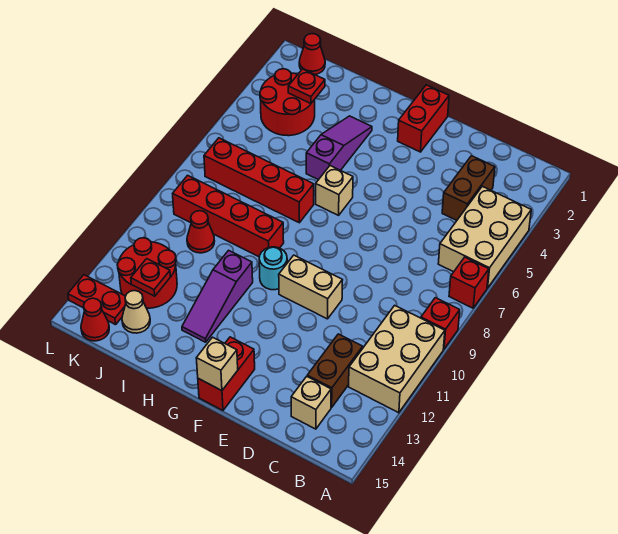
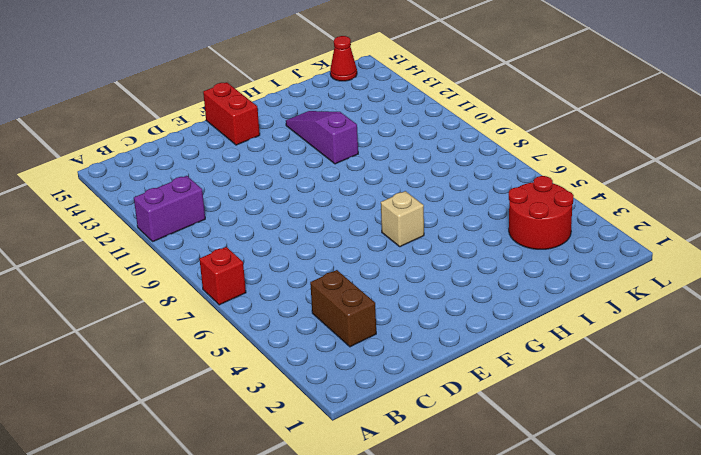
purple 1x2 brick [134,176,205,241] -> tan 2x3 brick [349,305,445,413]
none -> tan 2x3 brick [438,186,531,288]
none -> red 1x1 brick [421,298,460,349]
none -> brown 1x2 brick [307,334,363,407]

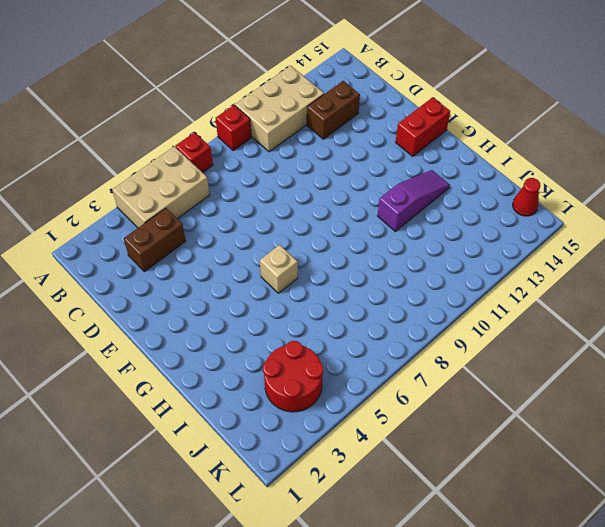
none -> tan 1x1 brick [291,376,331,429]
none -> tan 1x2 brick [279,255,342,319]
none -> red 1x2 brick [398,85,449,152]

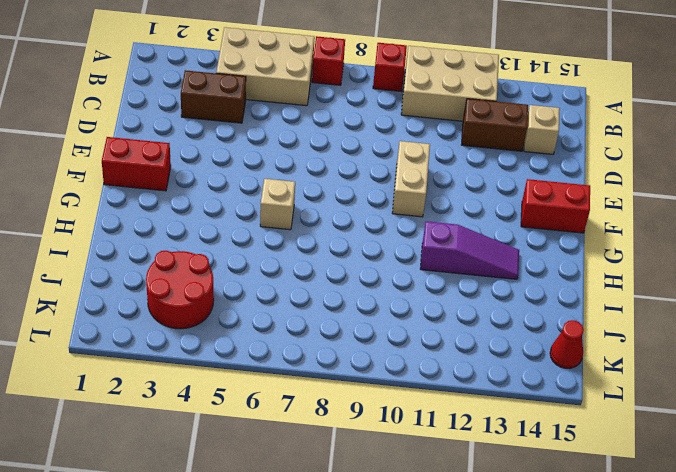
none -> cyan 1x1 round brick [259,247,287,290]
none -> purple 1x3 slope [306,116,372,180]
none -> red 1x4 brick [204,138,314,223]

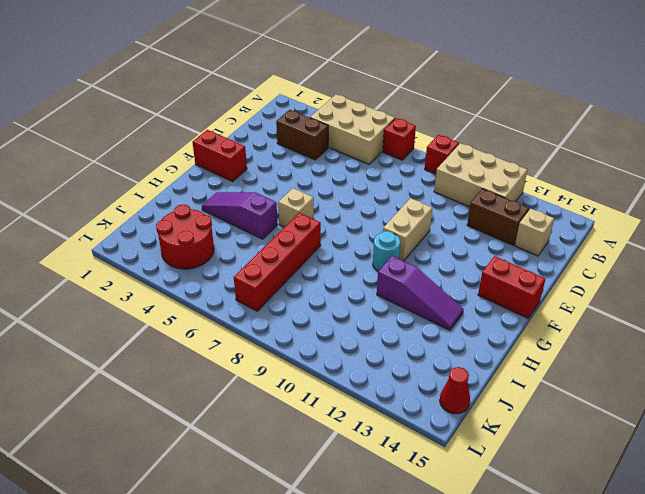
none -> red 1x4 brick [173,175,284,257]
none -> red 1x1 cone [187,211,215,253]
none -> red 2x2 round brick [117,238,177,308]

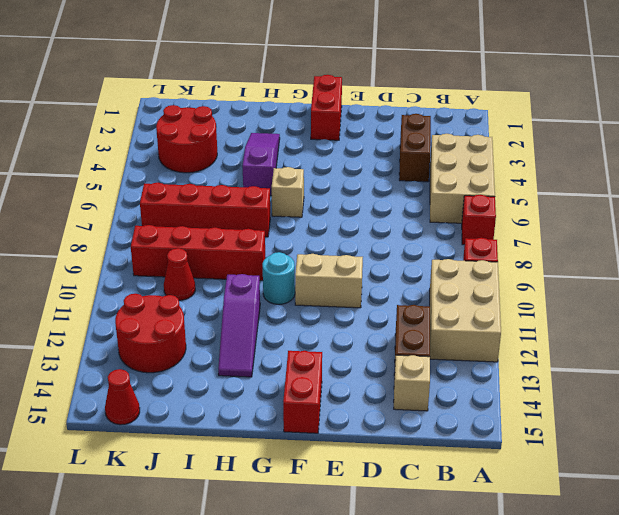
none -> tan 1x1 cone [122,291,150,333]
none -> red 1x1 cone [299,34,325,75]
none -> red 1x2 plate [68,275,126,325]

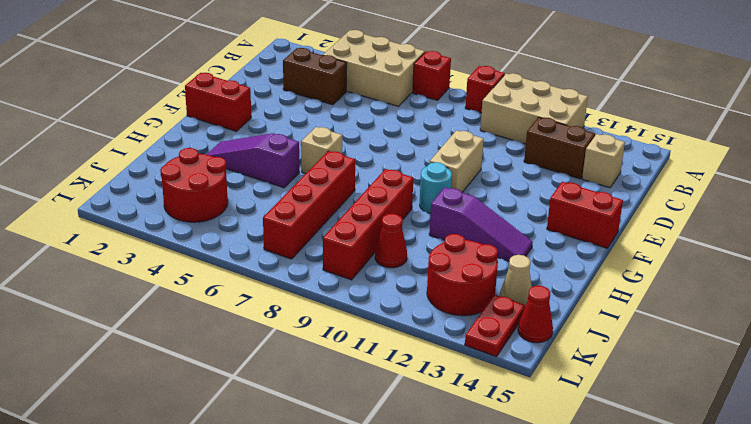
none -> red 1x1 cone [299,34,325,75]
none -> tan 1x1 brick [196,337,238,391]
none -> red 1x1 plate [288,69,325,104]

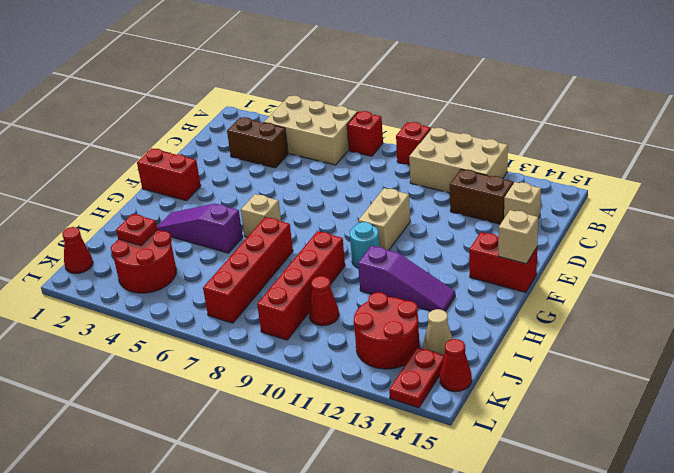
none -> red 1x1 plate [131,259,170,296]

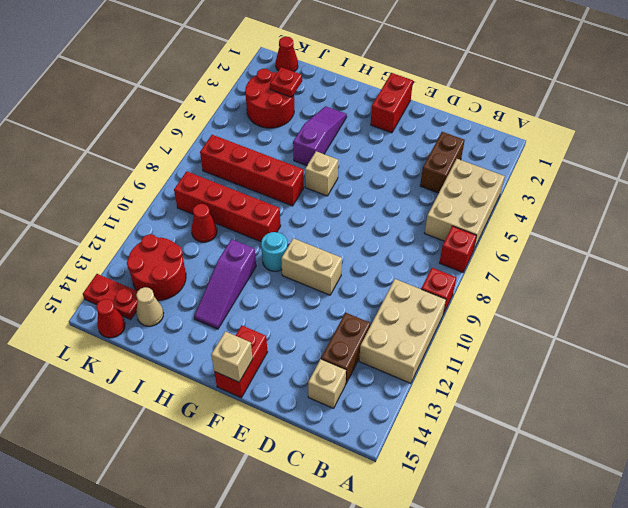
none -> red 1x1 plate [131,259,170,296]

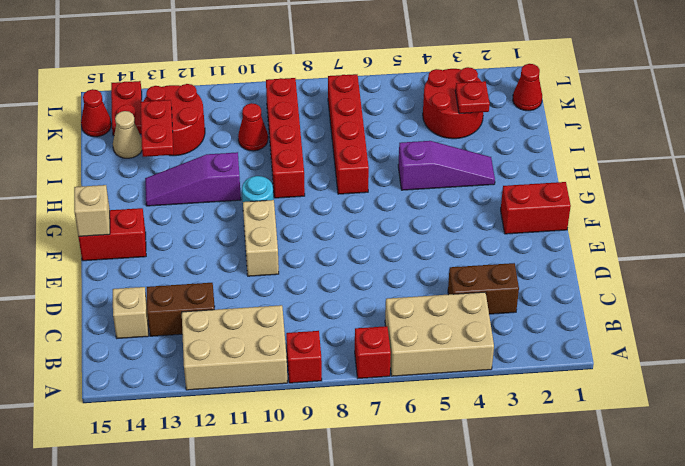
red 1x2 plate [141,100,173,157] -> red 1x1 plate [131,259,170,296]
none -> tan 1x1 brick [316,166,353,215]

